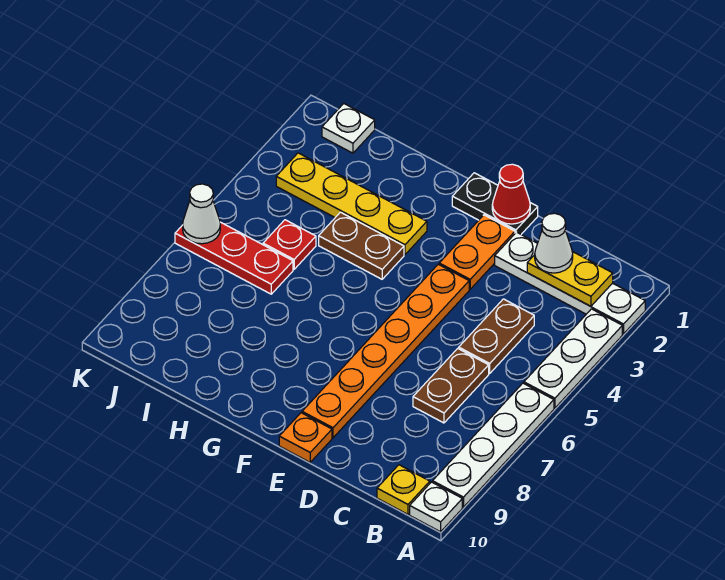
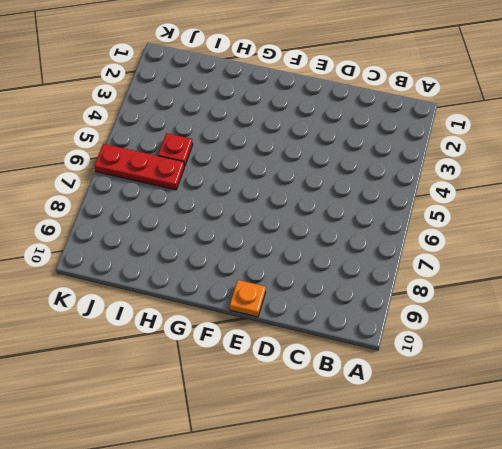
none -> white 1x4 plate [495,232,645,334]
none -> white 1x3 plate [524,309,622,408]
none -> white 1x4 plate [433,383,554,507]

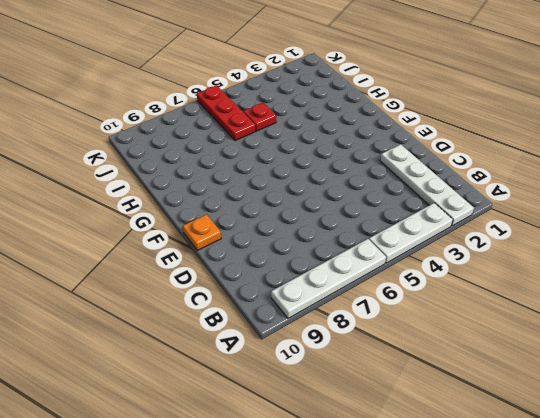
none -> white 1x1 plate [410,482,462,532]
none -> yellow 1x1 plate [377,465,430,514]
none -> brown 1x2 plate [459,299,534,373]

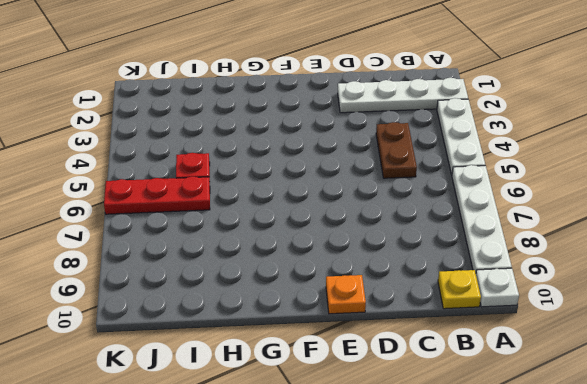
none -> brown 1x2 plate [413,349,489,423]
none -> black 1x2 plate [452,173,538,234]
none -> orange 1x2 plate [439,215,515,289]

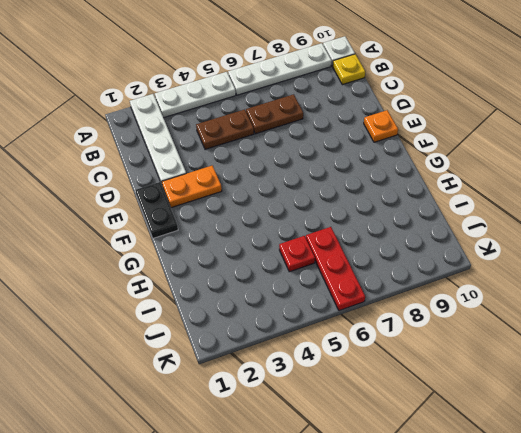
none -> orange 1x6 plate [302,264,469,438]
none -> yellow 1x4 plate [276,153,427,255]
none -> brown 1x2 plate [319,212,404,279]

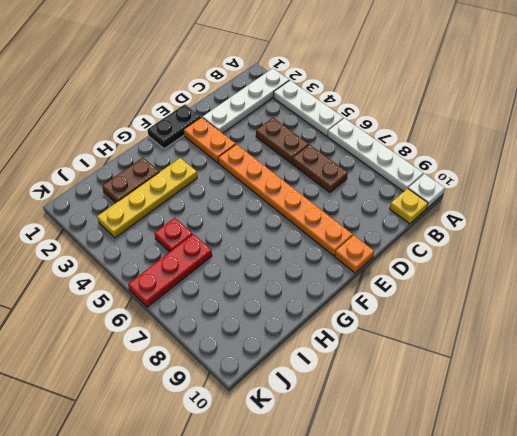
brown 1x2 plate [102,158,159,203] -> brown 1x2 plate moved to [319,212,404,279]
none -> white 1x1 plate [322,104,375,153]
none -> yellow 1x2 plate [527,252,613,306]
none -> red 1x1 cone [492,164,530,224]

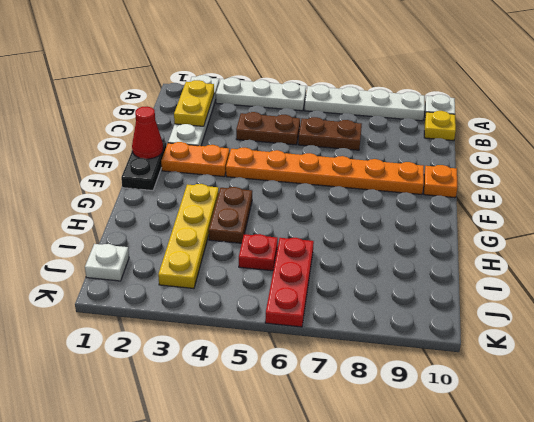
none -> white 1x1 cone [183,184,220,244]
none -> white 1x1 cone [535,213,573,273]

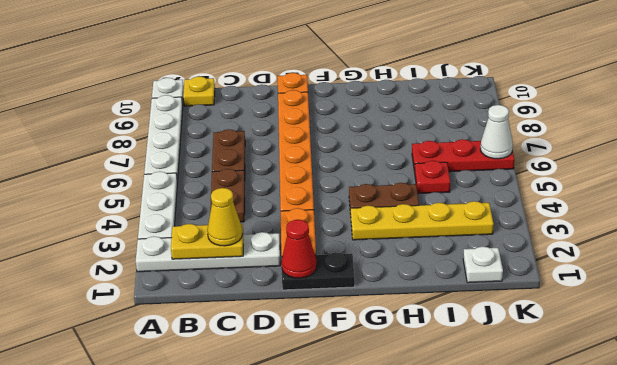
yellow 1x1 cone [207,188,242,246] -> white 1x1 cone [535,213,573,273]

